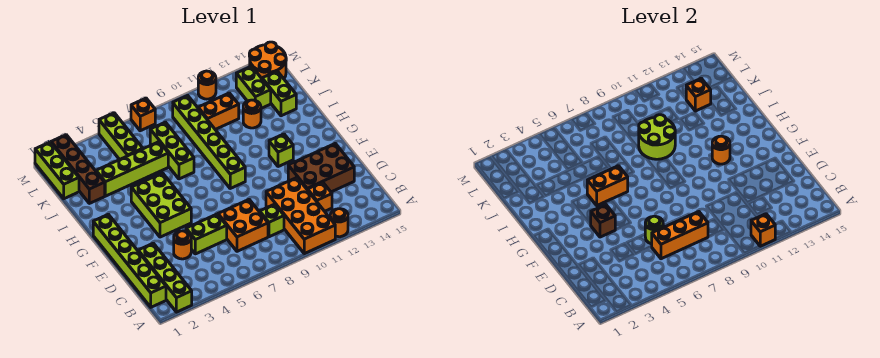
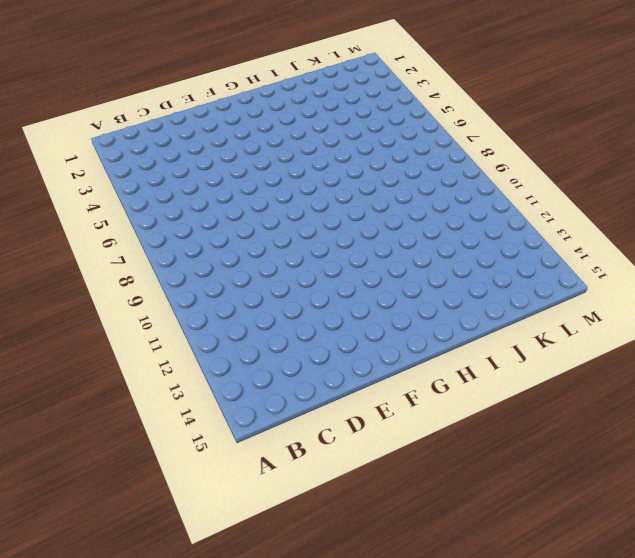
none -> lime 1x4 brick [138,243,192,312]
none -> orange 2x4 brick [266,178,335,254]
none -> orange 1x1 round brick [330,209,348,237]
none -> lime 1x6 brick [93,214,166,307]

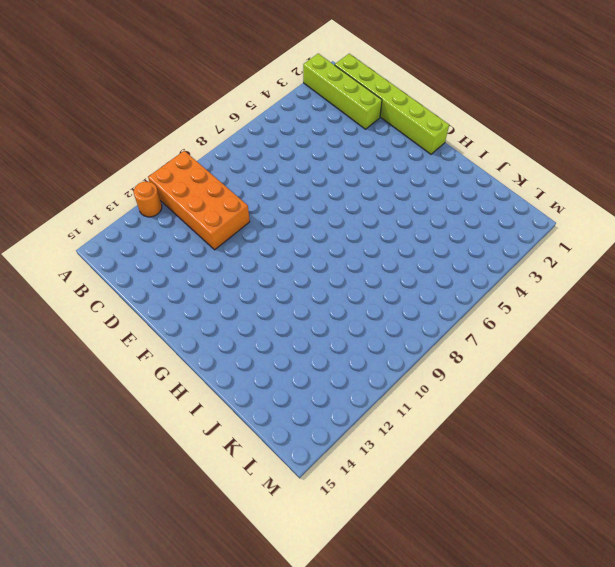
none -> orange 2x2 brick [218,200,268,251]
none -> lime 1x1 brick [260,204,284,237]
none -> orange 1x1 brick [308,182,332,211]
none -> orange 1x1 round brick [174,231,191,259]

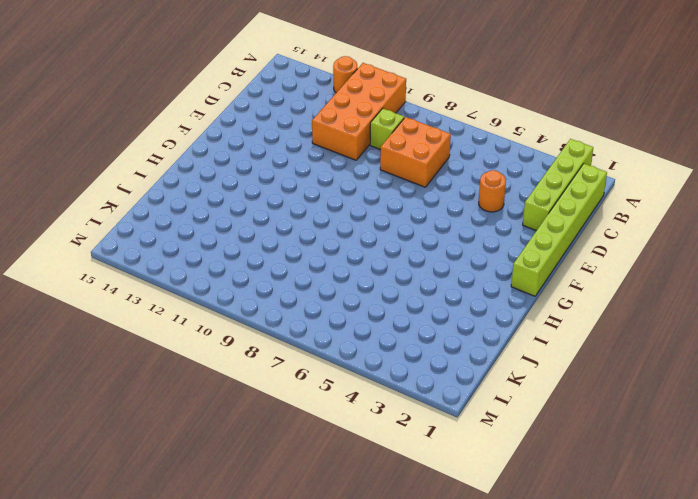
none -> orange 1x1 brick [308,182,332,211]
none -> lime 1x2 brick [186,214,227,254]
none -> brown 2x3 brick [288,144,354,192]
none -> lime 2x3 brick [131,173,191,237]

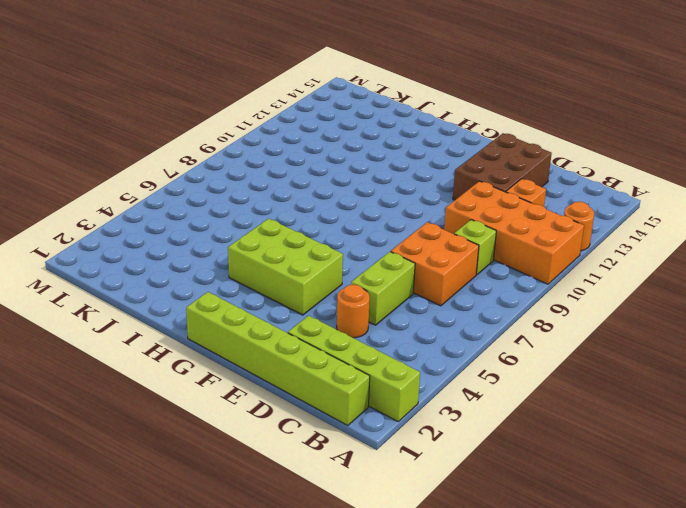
none -> lime 1x6 brick [173,96,245,188]
none -> lime 1x1 brick [269,134,293,167]
none -> lime 1x3 brick [150,122,194,179]
none -> brown 1x4 brick [51,135,105,203]

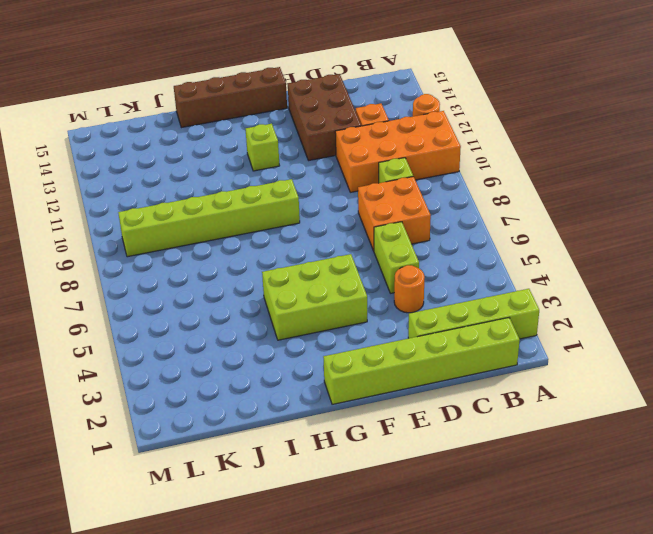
brown 1x4 brick [174,67,287,128] -> brown 1x4 brick moved to [51,135,105,203]
none -> lime 1x3 brick [150,122,194,179]
none -> lime 1x4 brick [96,142,168,196]
none -> orange 1x1 round brick [243,100,261,128]
none -> lime 1x2 brick [262,71,296,116]

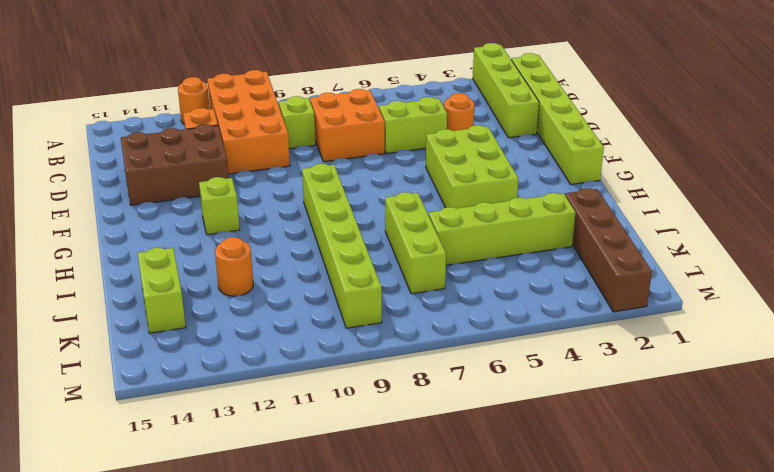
none -> lime 1x3 brick [35,142,79,199]
none -> lime 1x3 brick [99,113,143,160]
none -> orange 1x2 brick [198,93,239,129]
none -> lime 1x2 brick [236,66,271,108]

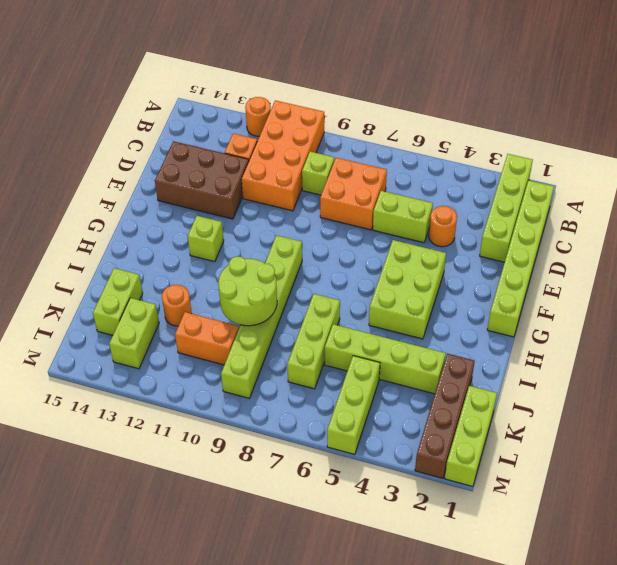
none -> orange 2x2 round brick [249,42,286,79]
none -> orange 1x1 brick [131,98,155,131]
none -> orange 1x1 round brick [198,71,216,99]
none -> orange 1x1 brick [751,214,775,246]

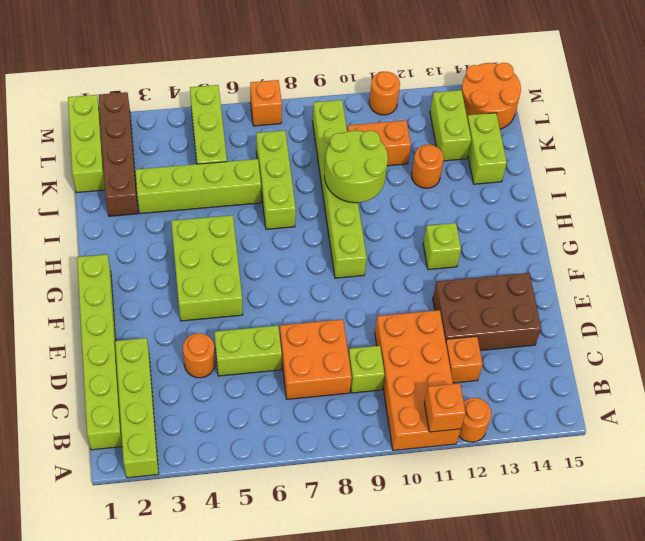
none -> orange 1x3 brick [651,212,708,259]
none -> lime 1x1 round brick [645,216,663,244]
none -> brown 1x1 brick [591,205,615,237]
none -> orange 1x1 round brick [712,136,730,164]

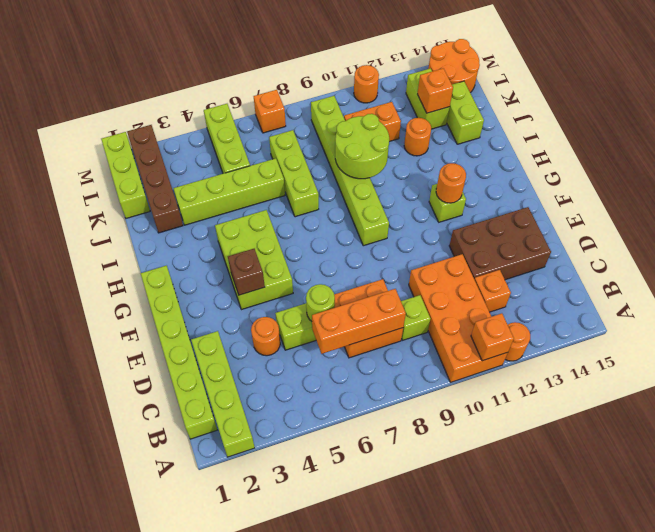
none -> orange 1x2 brick [587,166,628,205]

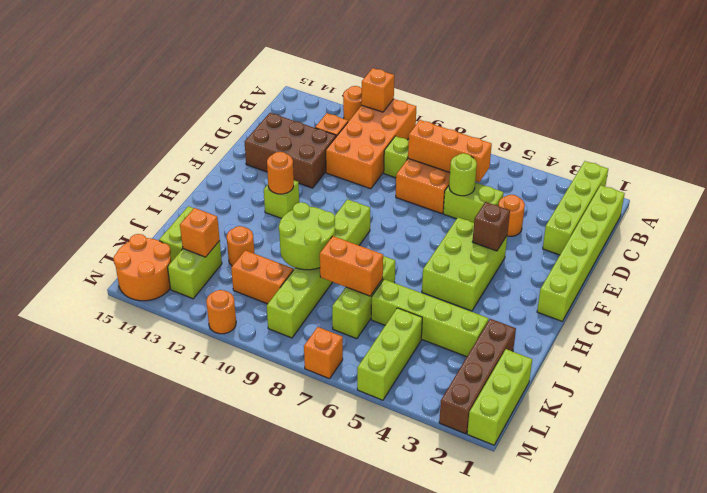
orange 1x2 brick [320,236,383,296] -> orange 1x2 brick moved to [587,166,628,205]

